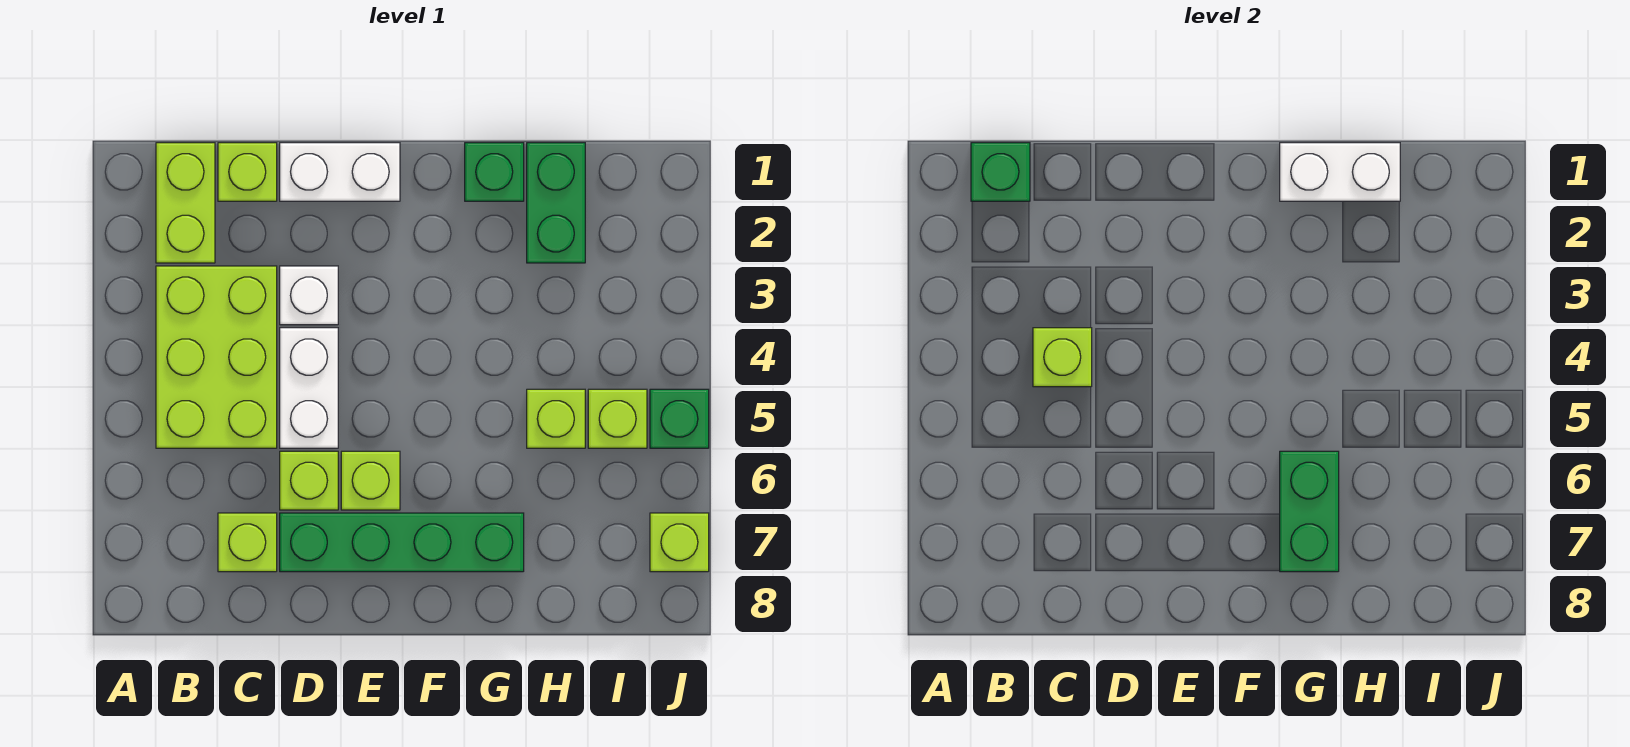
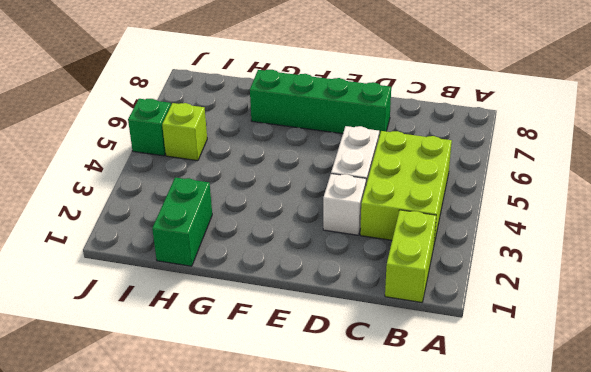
none -> lime 1x1 brick [218,143,277,201]
none -> lime 1x1 brick [218,513,277,572]
none -> white 1x2 brick [280,143,400,201]

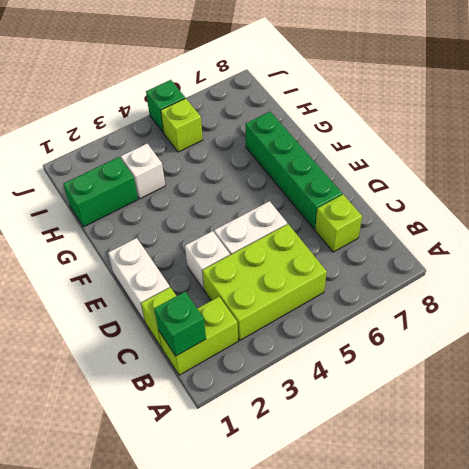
white 1x1 brick [121,144,165,199] -> none
none -> lime 1x1 brick [280,451,338,510]
none -> lime 1x1 brick [341,451,400,510]
none -> green 1x1 brick [465,143,524,201]

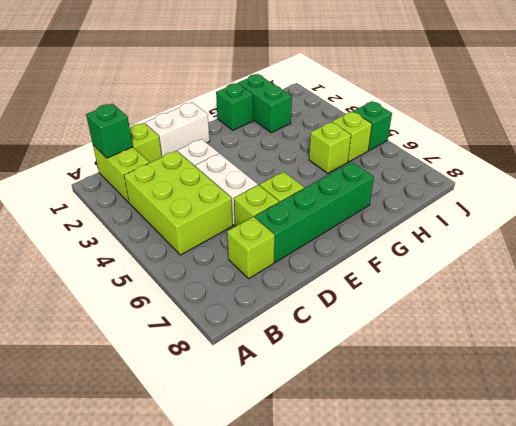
none -> lime 1x1 brick [650,513,709,572]
none -> lime 1x1 brick [1033,328,1092,387]
none -> white 1x2 brick [1280,143,1400,201]

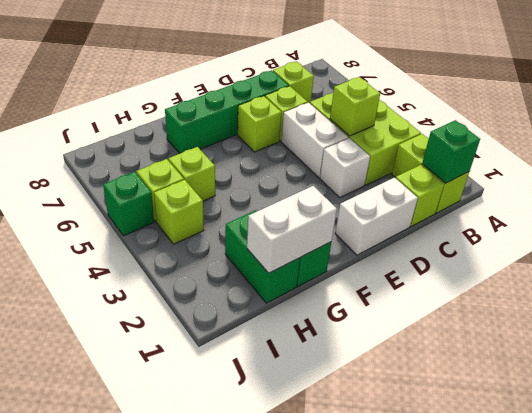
lime 1x1 brick [154,180,204,244] -> lime 1x1 brick moved to [650,513,709,572]
none -> green 1x2 brick [1280,451,1339,572]

